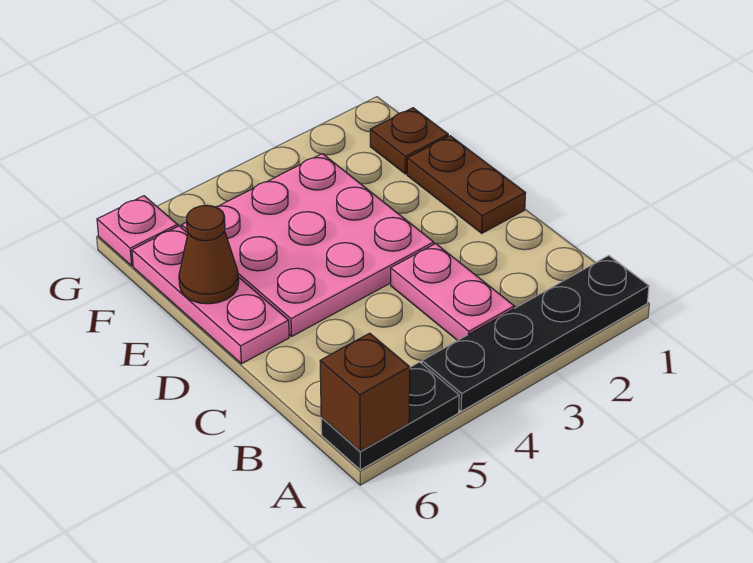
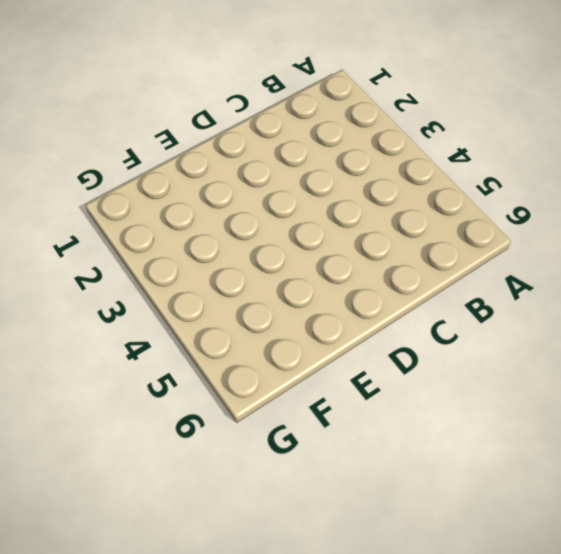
none -> black 1x4 plate [422,256,649,411]
none -> black 1x2 plate [321,362,459,470]

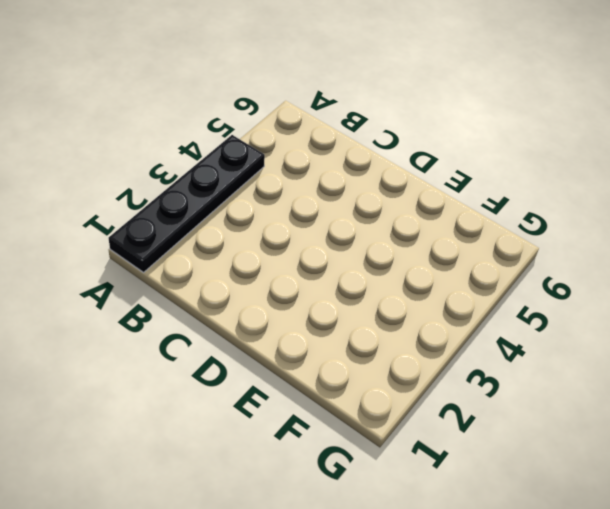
none -> black 1x2 plate [321,362,459,470]
none -> pink 1x2 plate [391,244,514,341]

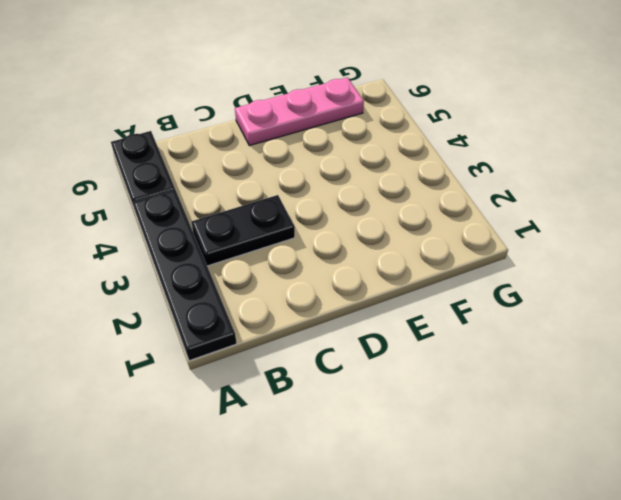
black 1x2 plate [191,195,295,266] -> pink 1x2 plate [391,244,514,341]
none -> brown 1x2 plate [407,136,526,233]
none -> pink 3x3 plate [182,154,434,336]

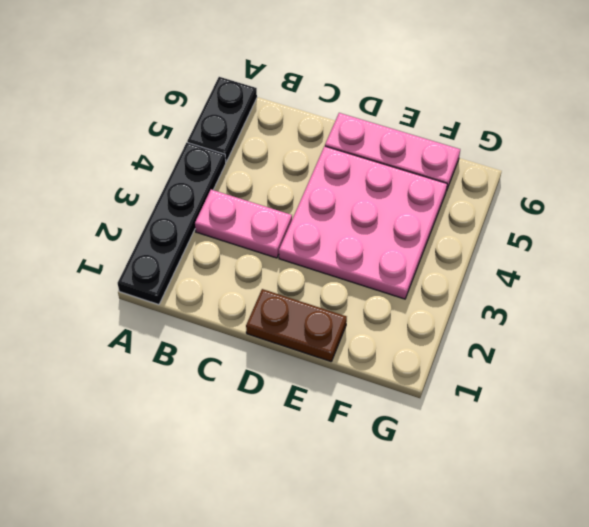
none -> brown 1x1 plate [370,108,448,174]
none -> pink 1x1 plate [97,196,178,266]

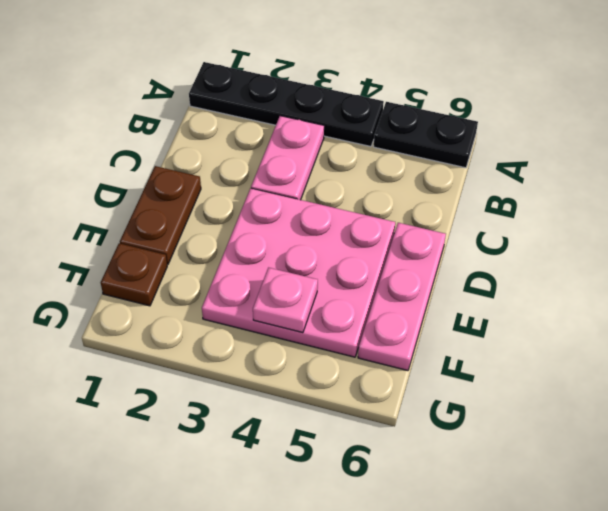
pink 1x1 plate [253,268,318,333] -> pink 1x1 plate moved to [97,196,178,266]
none -> brown 1x1 brick [320,333,410,451]
none -> brown 1x1 cone [179,205,239,304]

